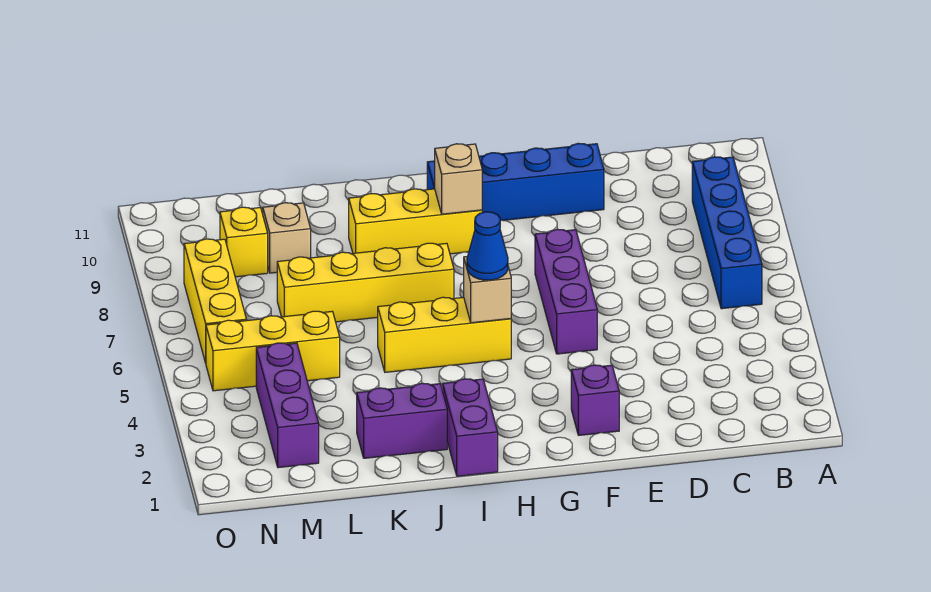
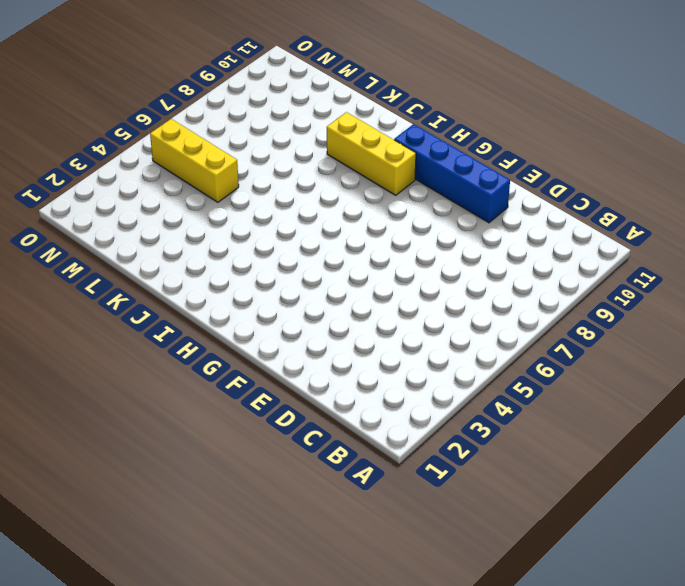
none -> blue 1x4 brick [692,157,762,309]
none -> purple 1x1 brick [571,365,619,435]
none -> purple 1x3 brick [535,229,597,354]

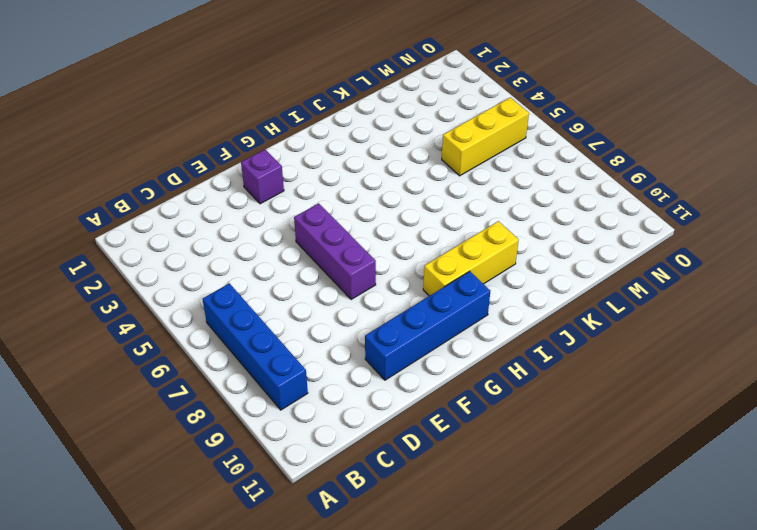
none -> yellow 1x3 brick [378,297,511,372]
none -> purple 1x2 brick [443,379,498,476]
none -> yellow 1x4 brick [277,243,454,322]

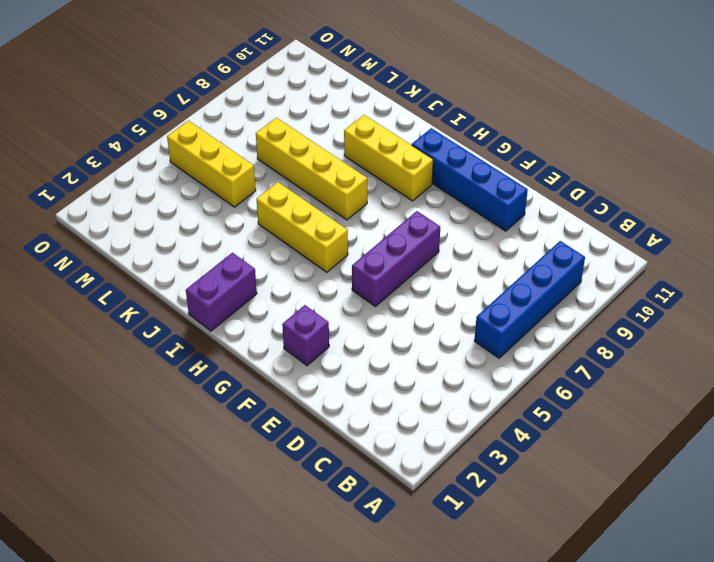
none -> purple 1x2 brick [357,383,447,458]
none -> tan 1x1 brick [263,203,311,273]
none -> purple 1x3 brick [256,343,319,468]

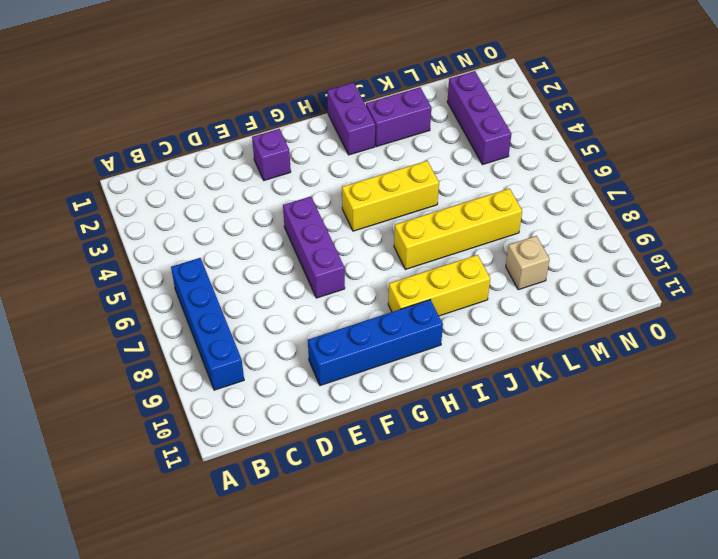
none -> yellow 1x3 brick [206,311,340,391]
none -> yellow 1x1 brick [220,207,268,277]
none -> yellow 1x3 brick [184,239,247,363]

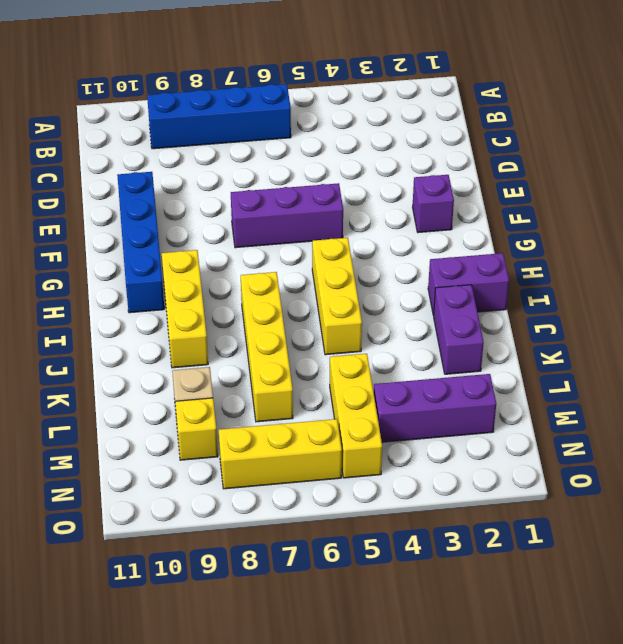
none -> tan 1x1 brick [464,256,511,323]
none -> tan 1x1 brick [435,144,482,214]
none -> blue 1x1 cone [467,212,508,280]

